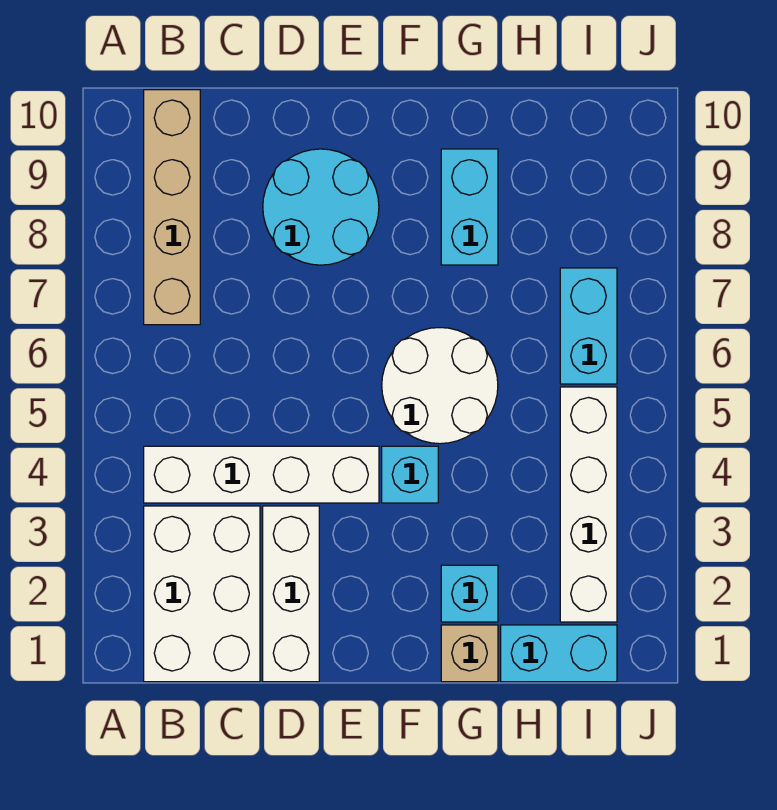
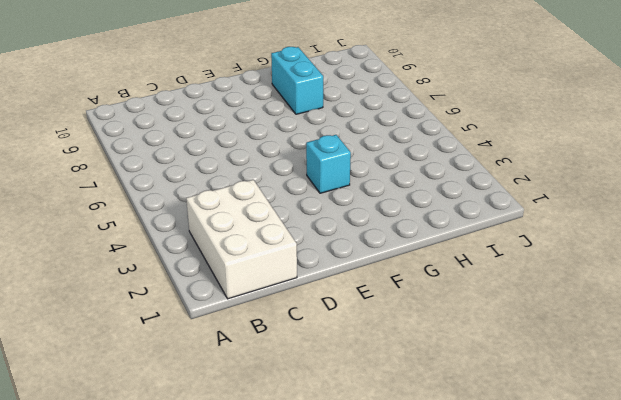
none -> white 1x4 brick [144,446,379,503]
none -> tan 1x4 brick [144,90,200,325]
none -> white 1x3 brick [263,506,319,682]

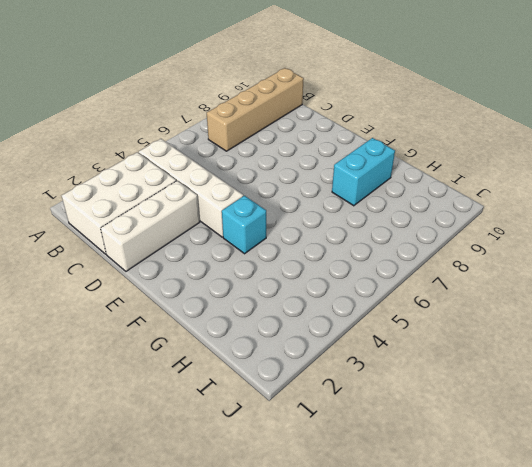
none -> cyan 2x2 round brick [263,149,379,265]
none -> white 2x2 round brick [382,328,498,444]
none -> tan 1x1 brick [441,625,498,682]

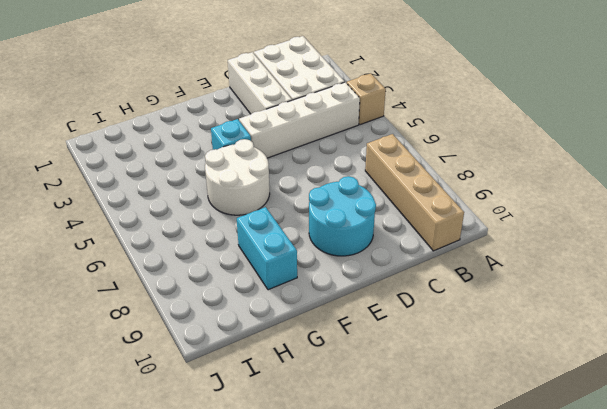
tan 1x1 brick [347,73,386,125] -> tan 1x1 brick moved to [441,625,498,682]
none -> cyan 1x1 brick [441,565,498,622]
none -> cyan 1x2 brick [501,625,617,682]
none -> white 1x4 brick [560,387,617,622]

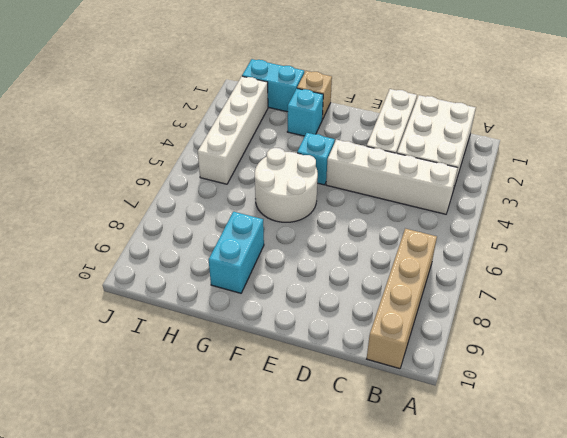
none -> cyan 2x2 round brick [263,149,379,265]
none -> cyan 1x2 brick [560,268,617,384]

